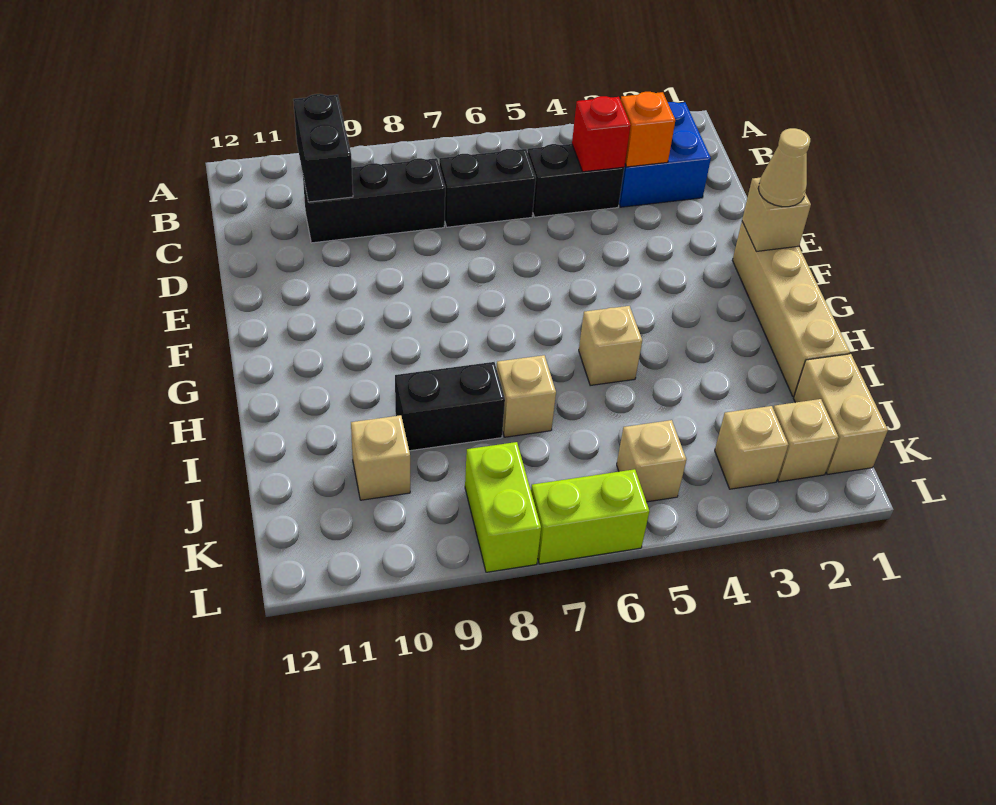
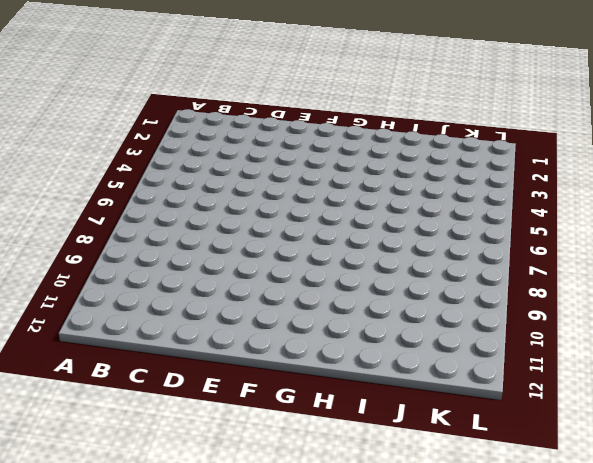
none -> blue 2x2 brick [619,102,711,207]
none -> black 1x2 brick [528,144,624,217]
none -> black 1x2 brick [439,149,536,227]

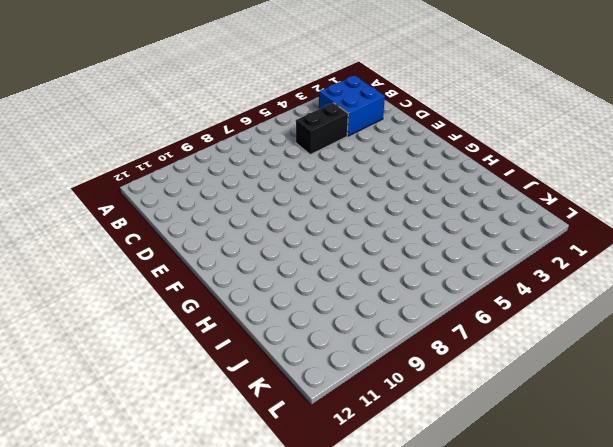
none -> black 1x2 brick [439,149,536,227]
none -> black 1x3 brick [303,158,445,243]
none -> tan 1x4 brick [732,222,850,397]

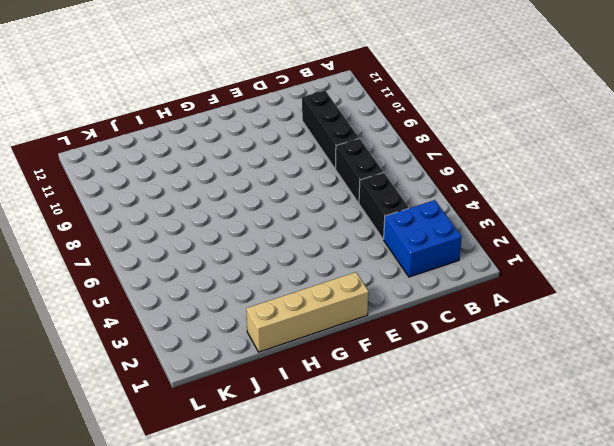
none -> tan 1x1 brick [579,306,642,386]
none -> tan 1x1 brick [496,355,556,437]
none -> black 1x2 brick [395,362,505,451]

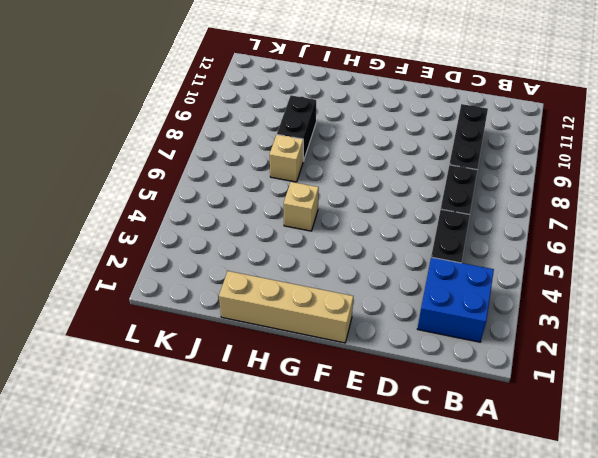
none -> tan 1x2 brick [794,354,888,475]
none -> tan 1x1 brick [351,415,410,500]
none -> tan 1x1 brick [773,399,838,482]

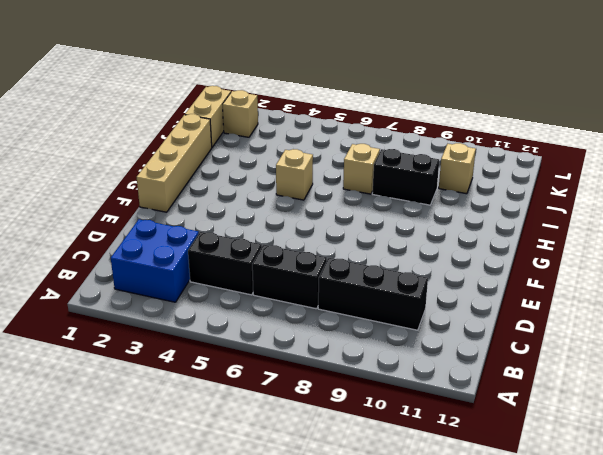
none -> tan 1x1 brick [715,406,788,489]
none -> tan 1x1 brick [617,420,686,502]
none -> lime 1x2 brick [465,442,541,572]

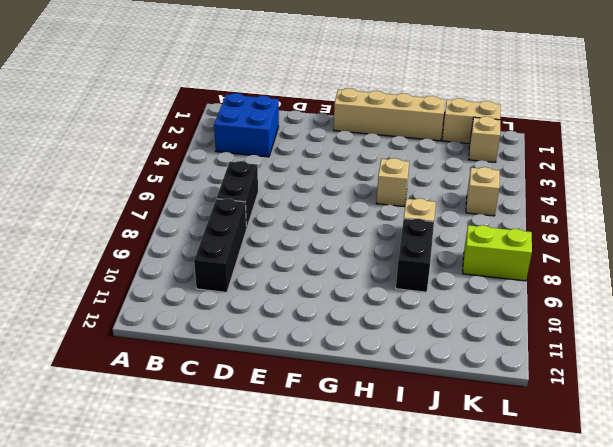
none -> black 1x2 brick [528,144,624,217]
none -> tan 1x1 brick [351,415,410,500]
none -> tan 1x1 brick [715,406,788,489]

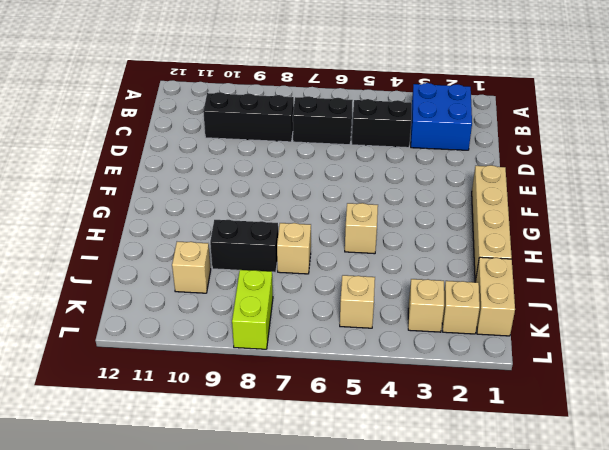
none -> lime 1x2 brick [531,469,649,564]
none -> black 1x2 brick [293,94,353,202]
none -> orange 1x1 brick [621,92,675,167]

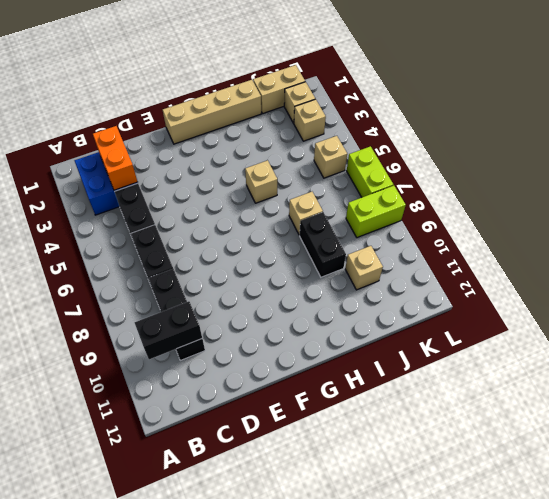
orange 1x2 brick [93,126,137,190] -> orange 1x1 brick [621,92,675,167]
none -> red 1x1 brick [572,96,631,172]
none -> tan 1x1 brick [742,178,811,251]
none -> tan 1x1 cone [758,128,810,207]

